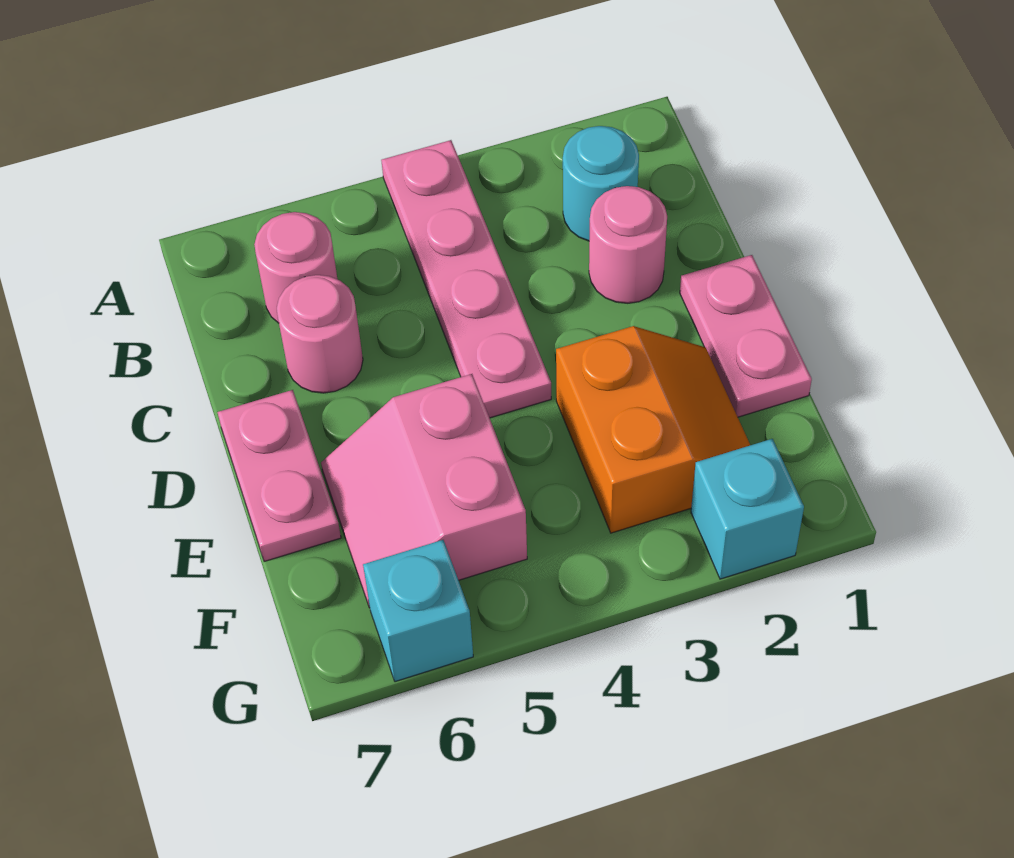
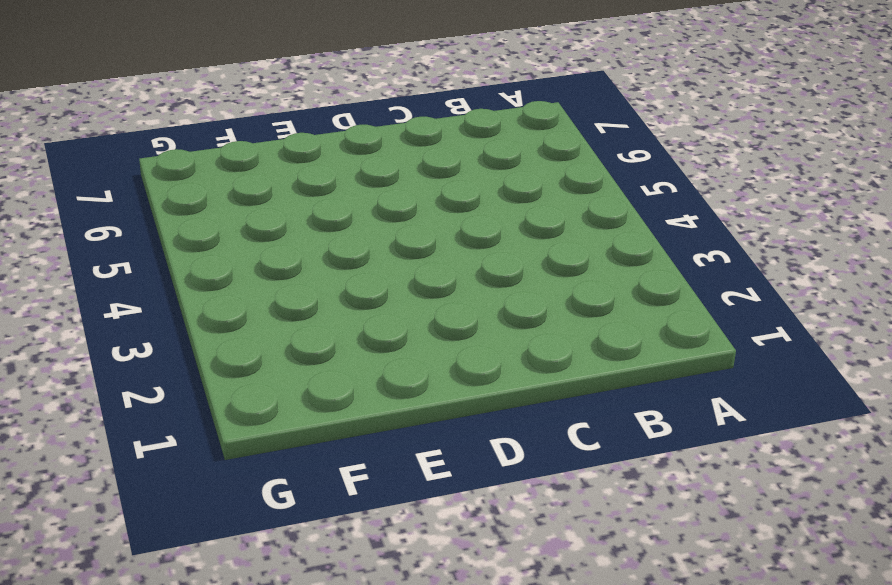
none -> pink 1x4 plate [381,140,551,418]
none -> cyan 1x1 round brick [563,126,639,241]

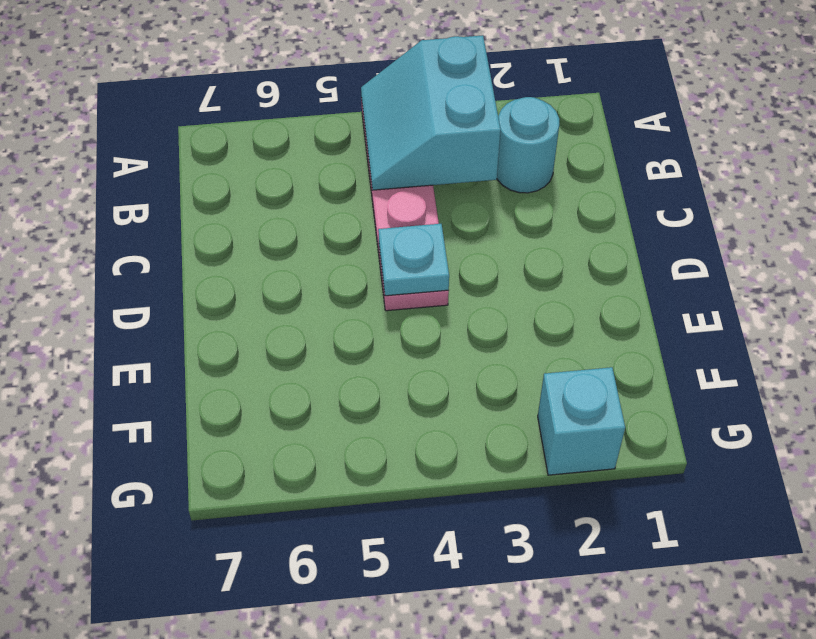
cyan 2x2 slope [361,35,501,190] -> none
cyan 1x1 plate [378,224,449,296] -> none
none -> pink 1x1 round brick [254,212,337,323]
none -> pink 1x1 round brick [589,186,667,303]

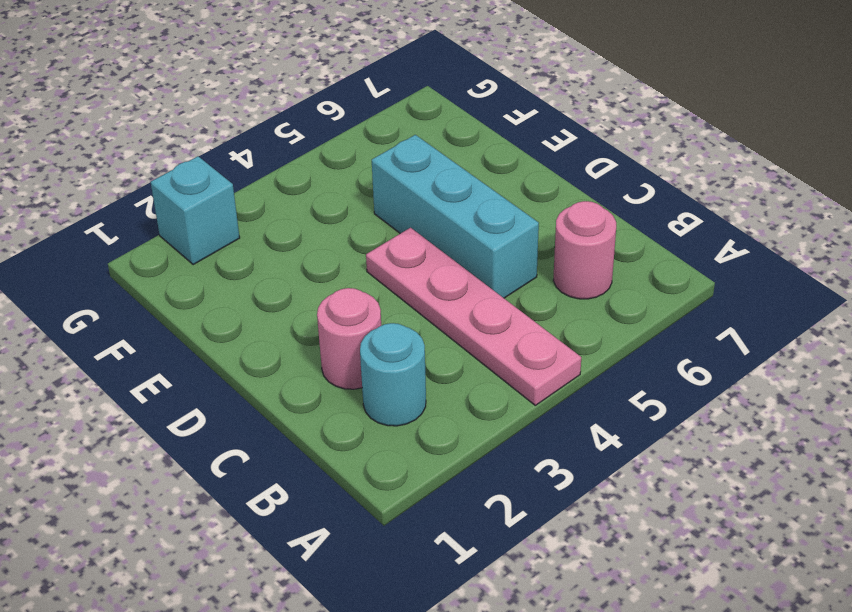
cyan 1x3 brick [372,135,539,298] -> pink 2x2 slope [321,374,527,608]
none -> pink 1x1 round brick [277,275,363,393]
none -> pink 1x2 plate [680,255,812,417]

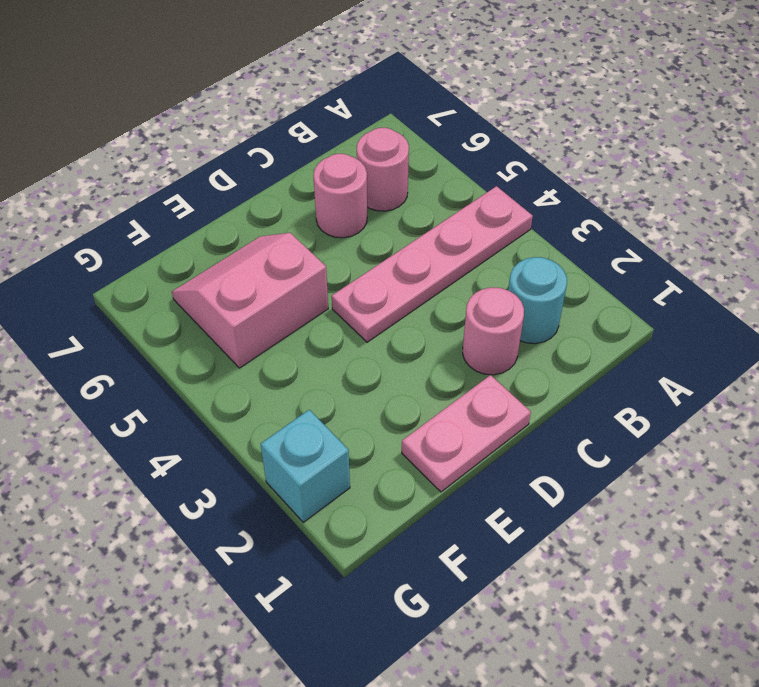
none -> pink 1x2 plate [217,390,341,562]
none -> orange 2x2 slope [556,326,750,533]

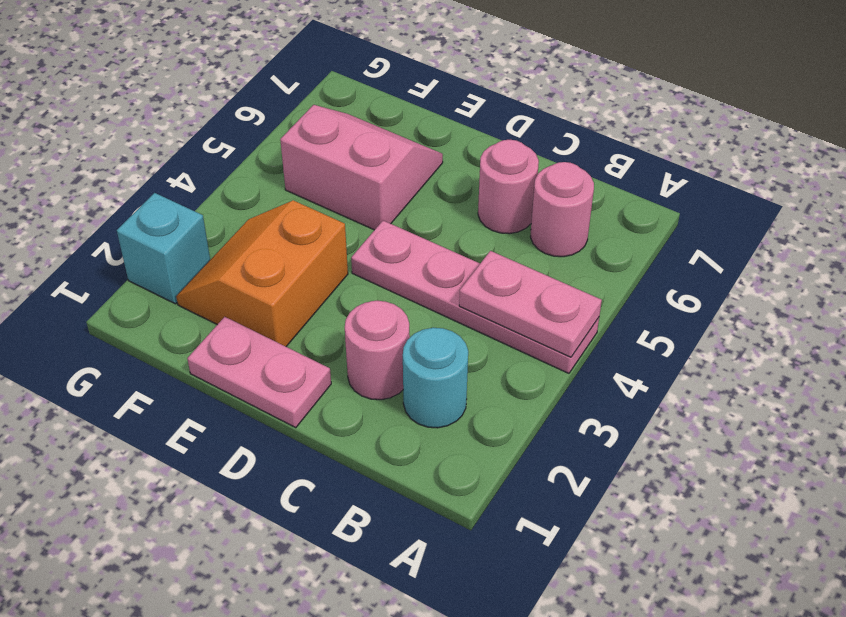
pink 1x2 plate [459,251,602,357] -> pink 1x2 plate moved to [217,390,341,562]
orange 2x2 slope [176,200,348,347] -> orange 2x2 slope turned to [556,326,750,533]
none -> cyan 1x1 brick [363,540,473,682]

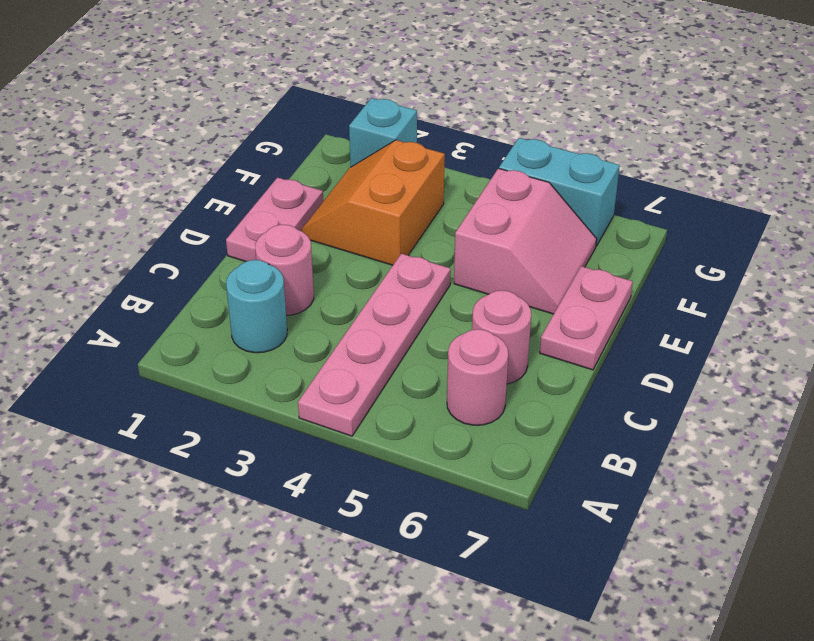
cyan 1x2 brick [499,138,620,246] -> cyan 1x1 brick [363,540,473,682]

